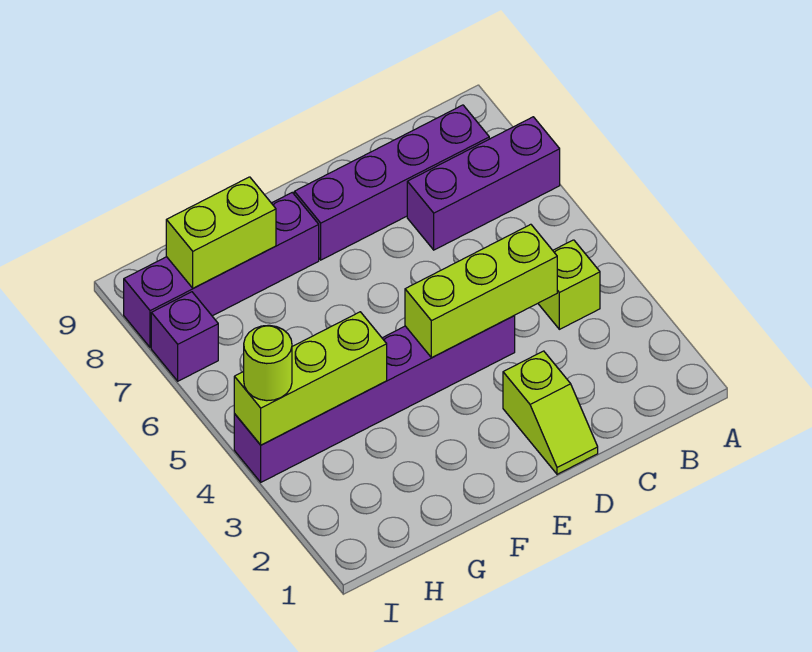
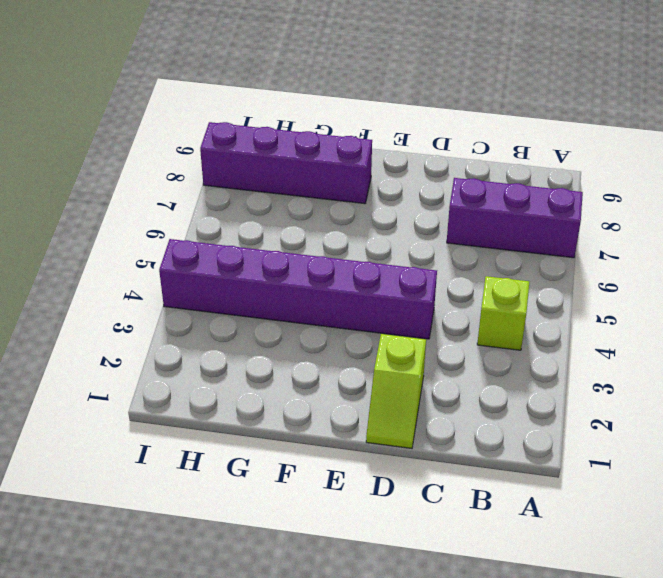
none -> purple 1x4 brick [294,105,489,260]
none -> purple 1x1 brick [151,292,218,381]

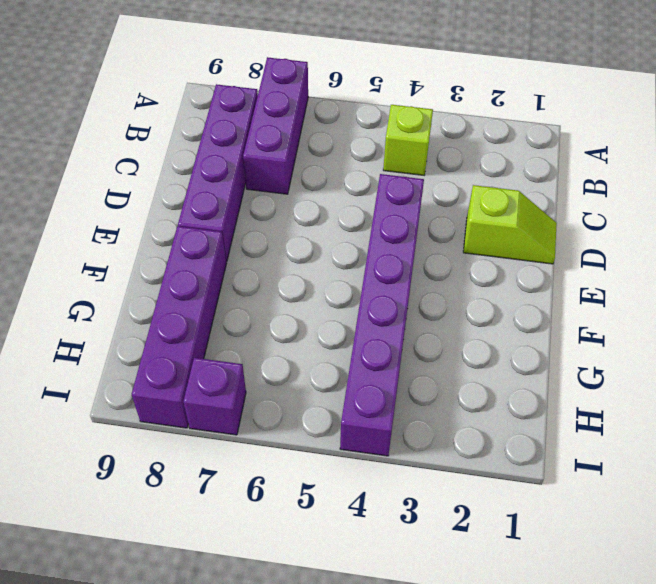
none -> lime 1x3 brick [405,224,557,358]
none -> lime 1x3 brick [234,312,387,445]

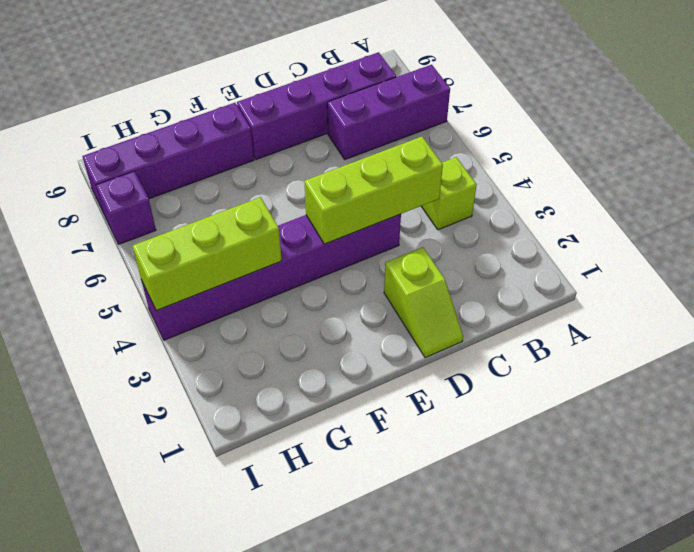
none -> lime 1x2 brick [166,177,276,288]
none -> lime 1x1 round brick [244,325,292,401]

